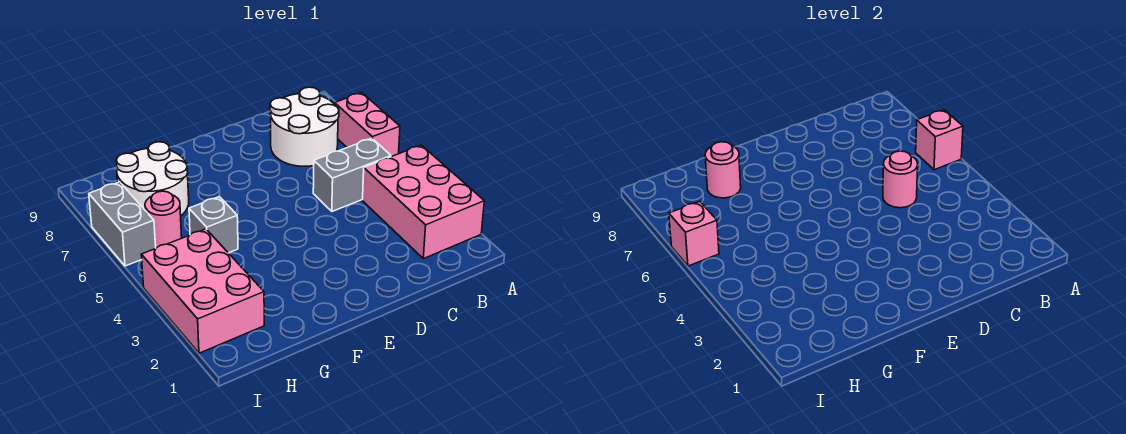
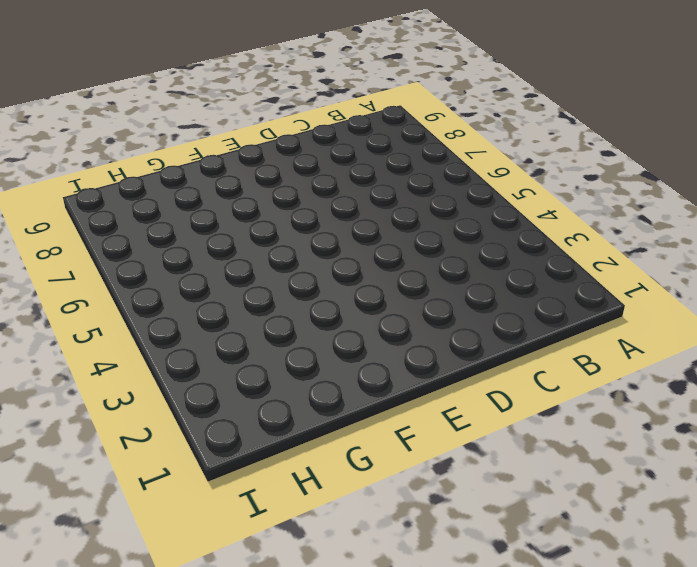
none -> pink 2x3 brick [363,145,484,259]
none -> pink 1x2 brick [335,93,400,157]
none -> grey 1x2 brick [313,138,391,211]

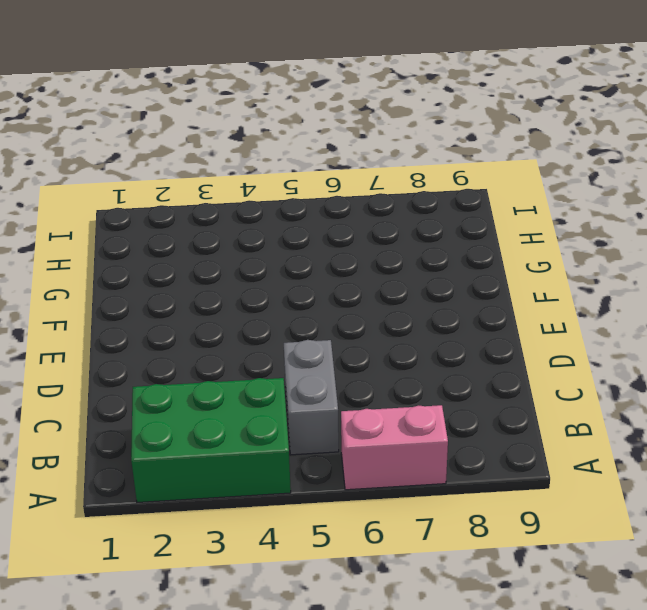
green 2x3 brick [131,378,291,503] -> pink 2x3 brick [363,145,484,259]
none -> white 2x2 round brick [270,87,339,166]
none -> grey 1x1 brick [189,197,238,253]
none -> white 2x2 round brick [116,142,189,215]

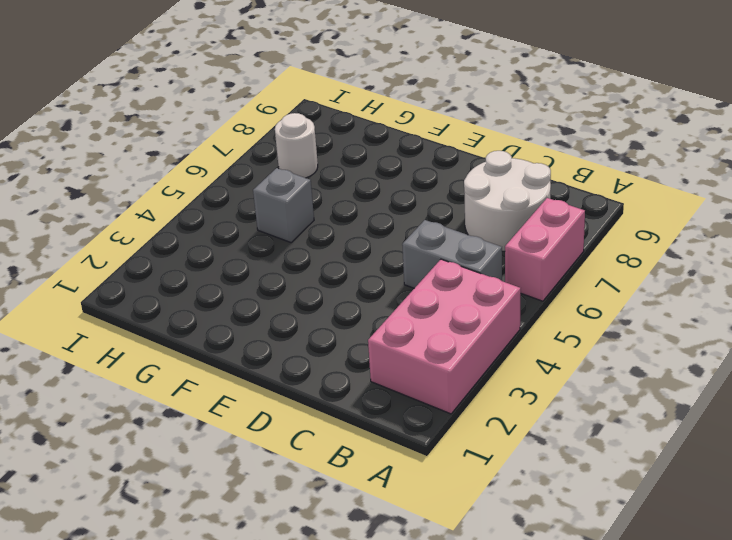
white 1x1 round brick [275,113,318,178] -> white 2x2 round brick [116,142,189,215]
none -> pink 2x3 brick [141,229,264,353]
none -> pink 1x1 round brick [145,191,182,248]
none -> grey 1x2 brick [89,182,156,266]

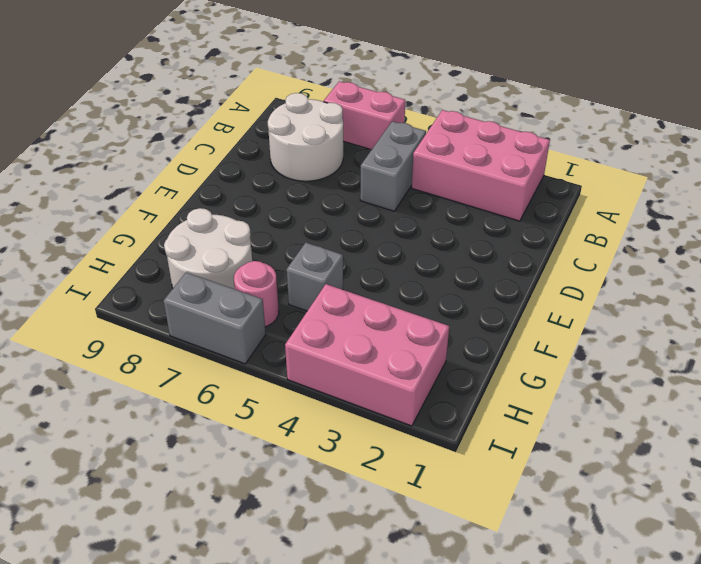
none -> pink 1x1 brick [916,110,963,170]
none -> pink 1x1 round brick [883,151,918,208]
none -> pink 1x1 round brick [705,142,741,198]

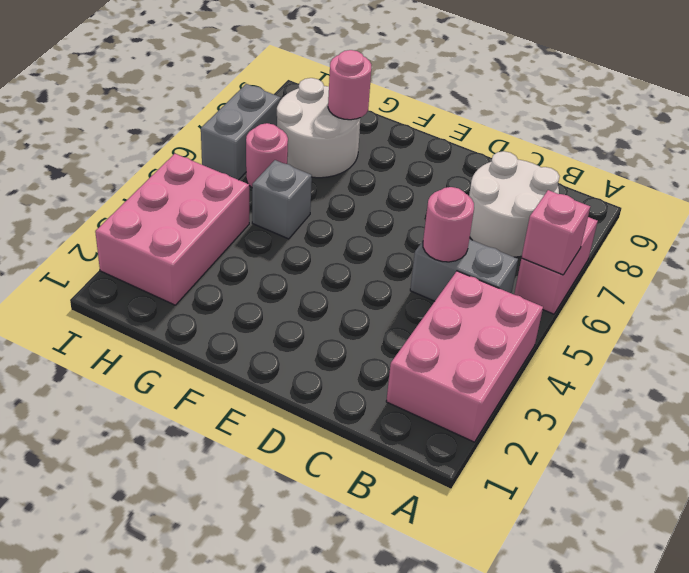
none -> pink 1x1 brick [669,202,719,266]

